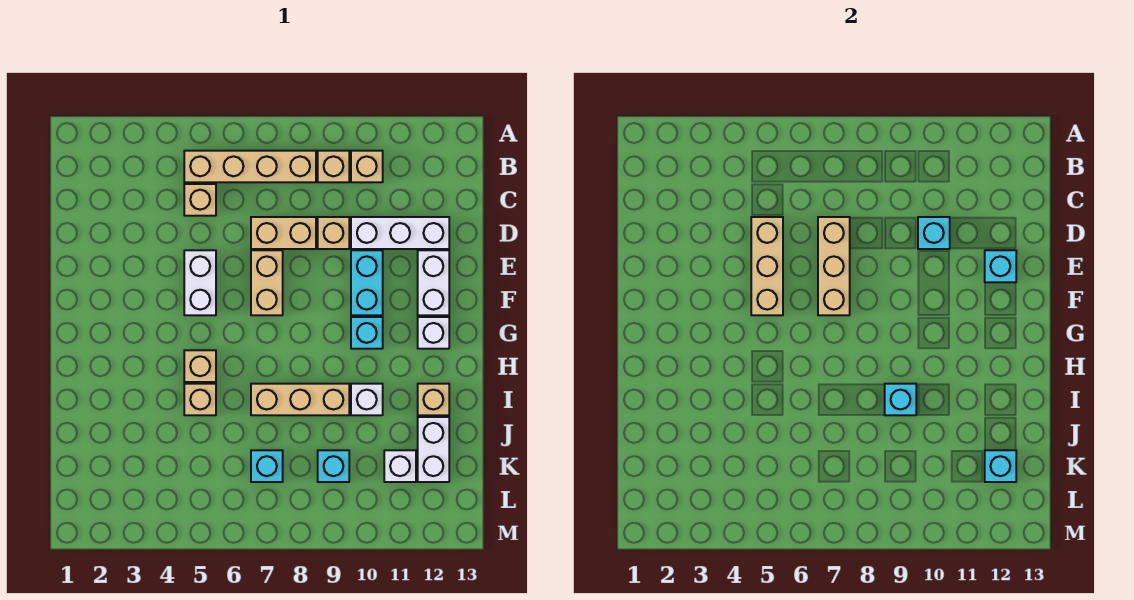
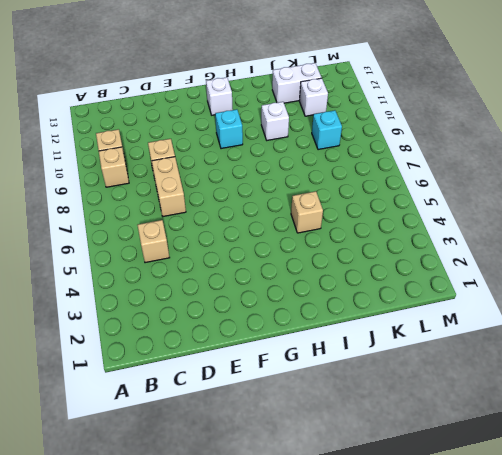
none -> tan 1x4 brick [184,151,316,182]
none -> white 1x3 brick [351,217,449,249]
none -> white 1x2 brick [184,250,216,315]

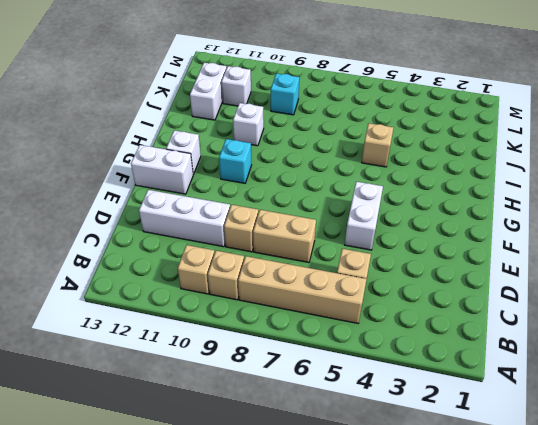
white 1x2 brick [131,145,193,194] -> white 1x2 brick turned to [418,250,449,315]
none -> tan 1x2 brick [251,250,283,315]
none -> cyan 1x2 brick [351,250,383,315]
none -> tan 1x1 brick [184,350,216,382]

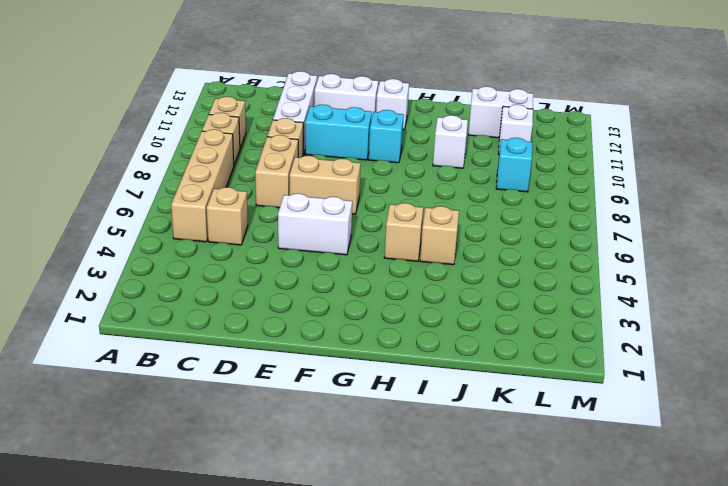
none -> tan 1x3 brick [251,384,349,415]
none -> tan 1x1 brick [418,384,449,415]
none -> cyan 1x1 brick [251,450,283,482]

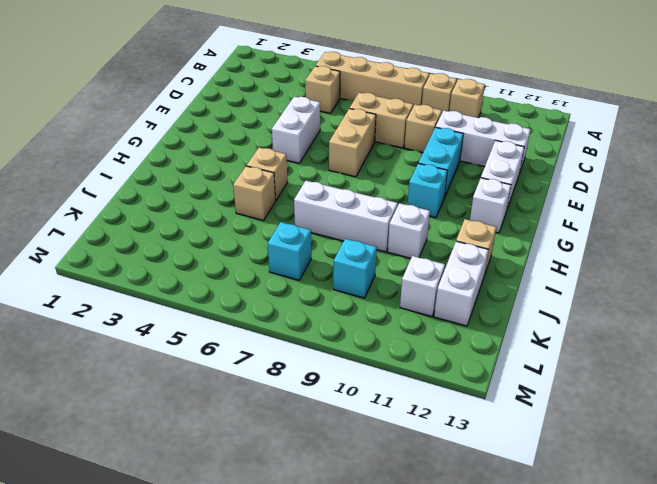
white 1x3 brick [294,181,398,252] -> tan 1x3 brick [251,384,349,415]
none -> tan 1x3 brick [751,217,783,315]
none -> tan 1x3 brick [818,217,850,315]
none -> cyan 1x1 brick [918,217,950,249]

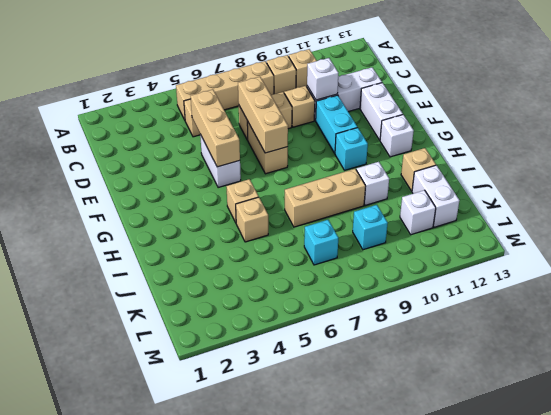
white 1x1 brick [307,58,338,100] -> cyan 1x1 brick [918,217,950,249]
none -> cyan 1x1 brick [985,250,1016,282]
none -> cyan 1x1 brick [885,384,916,415]
none -> cyan 1x1 brick [985,450,1016,482]

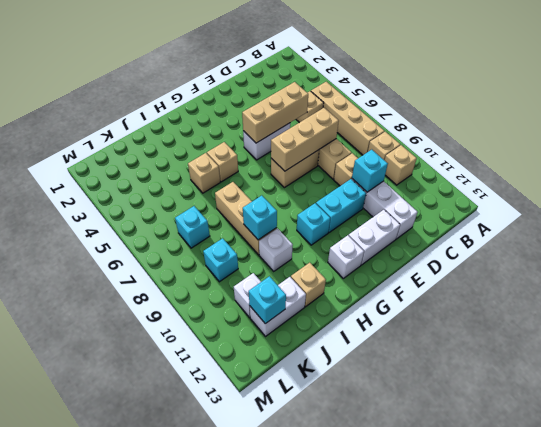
none -> cyan 1x1 brick [985,250,1016,282]

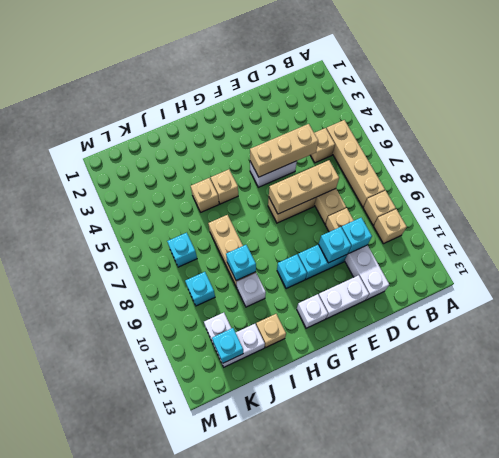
cyan 1x1 brick [319,227,351,263] -> cyan 1x1 brick moved to [985,250,1016,282]

